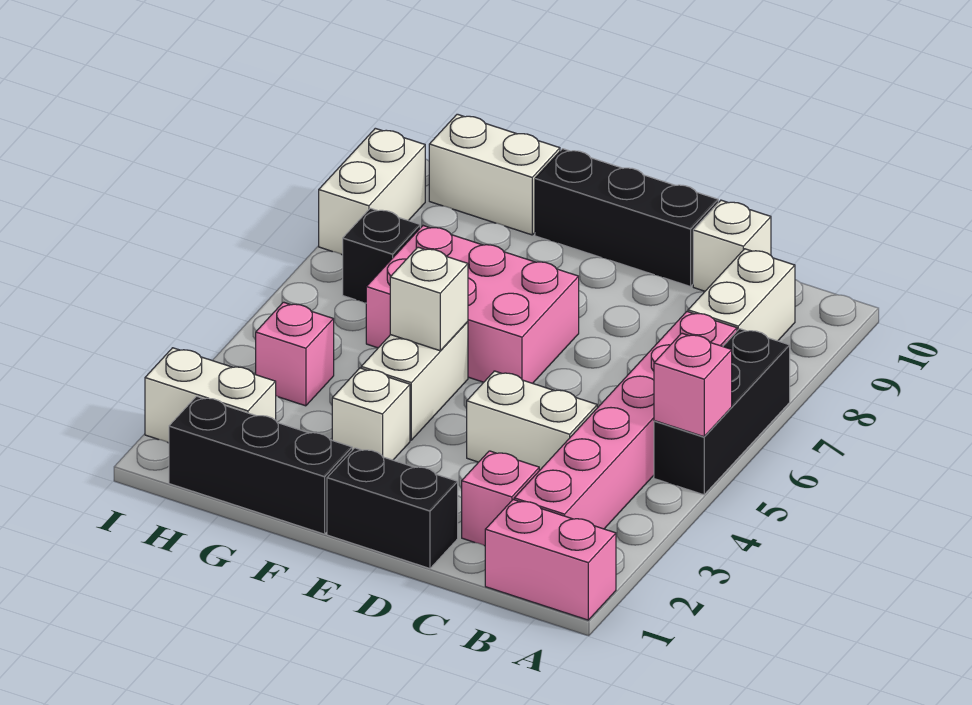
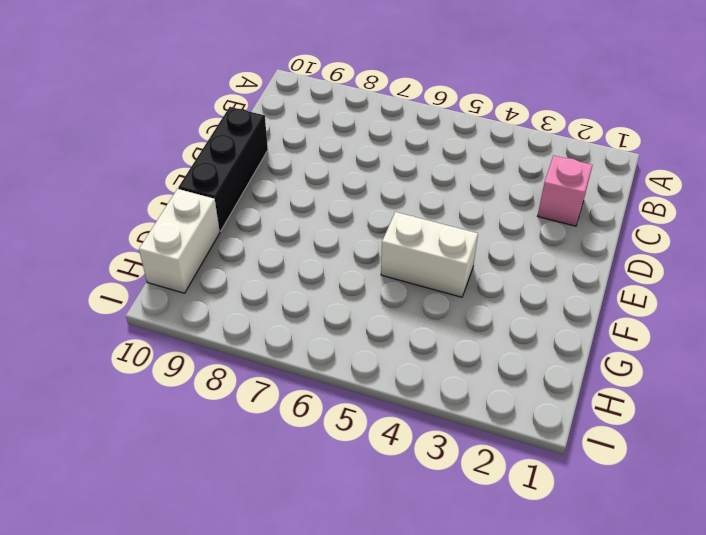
none -> pink 1x2 brick [485,500,616,620]
none -> black 1x3 brick [654,329,790,495]
none -> pink 1x6 brick [514,312,737,529]

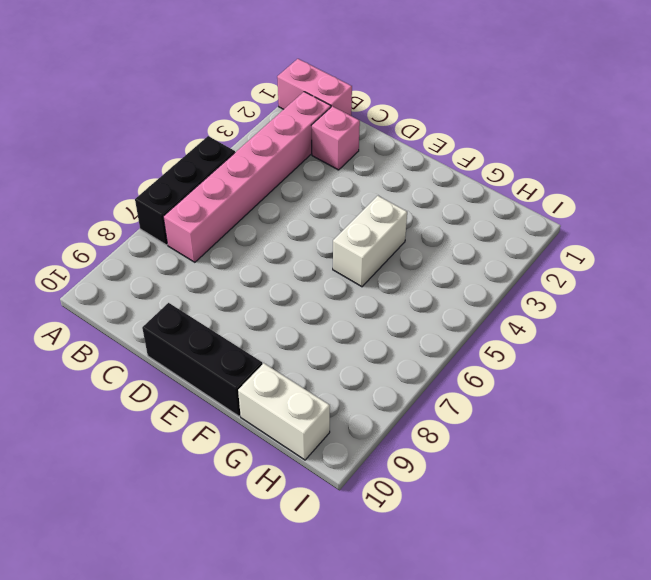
none -> white 1x2 brick [688,249,795,341]
none -> white 1x2 brick [467,371,597,471]
none -> white 1x1 brick [693,200,771,291]

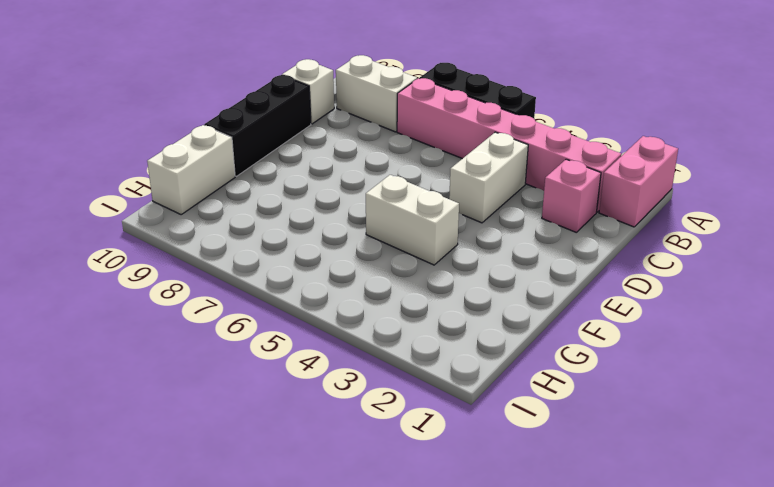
none -> black 1x2 brick [327,448,458,569]
none -> pink 2x3 brick [366,226,579,383]
none -> black 1x3 brick [169,396,352,534]

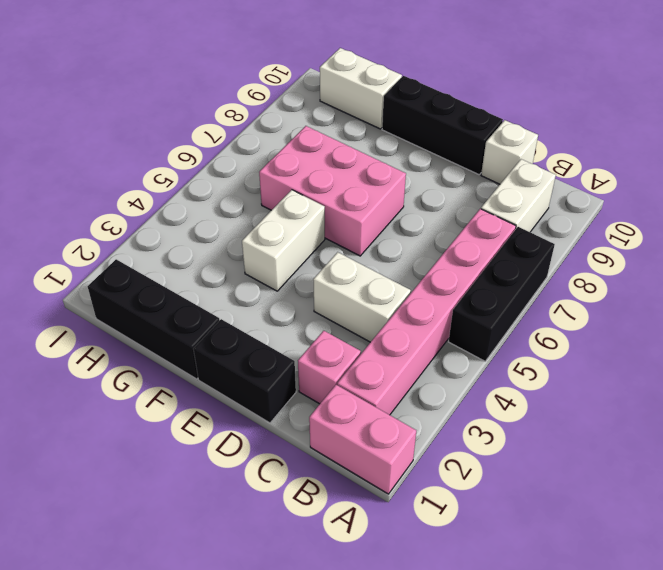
none -> white 1x1 brick [332,368,410,460]
none -> white 1x2 brick [145,348,276,443]
none -> pink 1x1 brick [256,302,334,406]

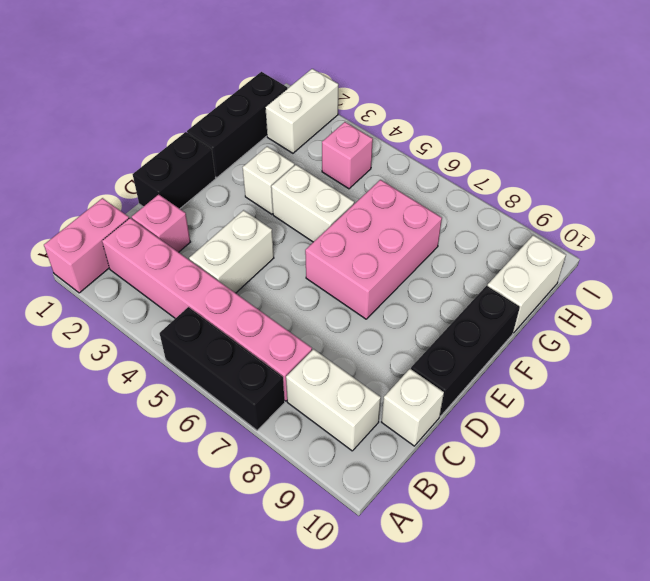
none -> black 1x1 brick [343,208,420,303]
none -> white 1x2 brick [319,128,425,255]
none -> pink 1x1 brick [654,333,732,437]

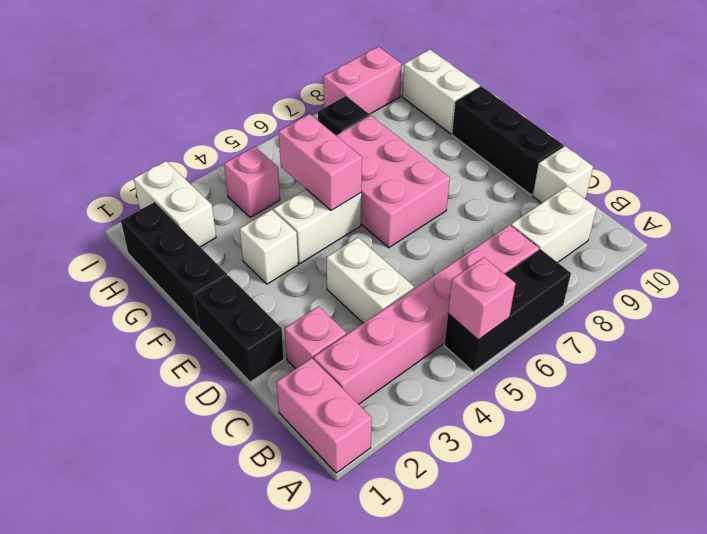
pink 1x2 brick [279,114,362,211] -> white 1x1 brick [390,247,468,351]
pink 1x2 brick [323,47,401,114] -> white 1x2 brick [319,128,425,255]

